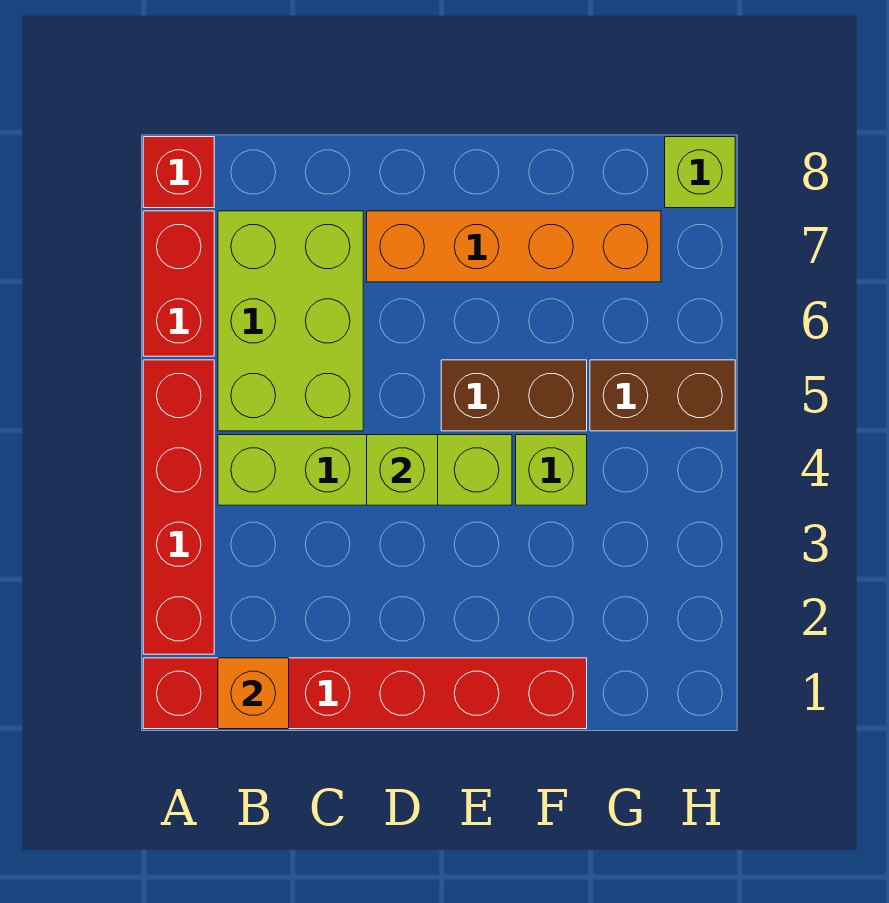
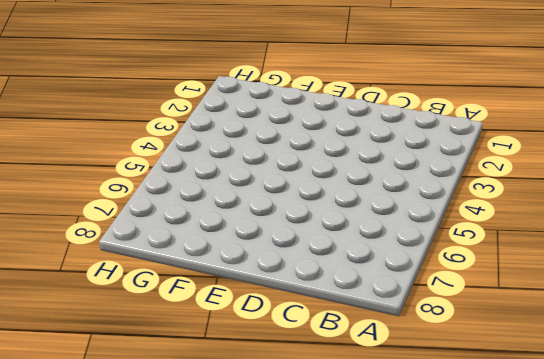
none -> red 1x6 brick [143,658,587,729]
none -> red 1x4 brick [143,360,214,654]
none -> red 1x2 brick [143,211,214,356]

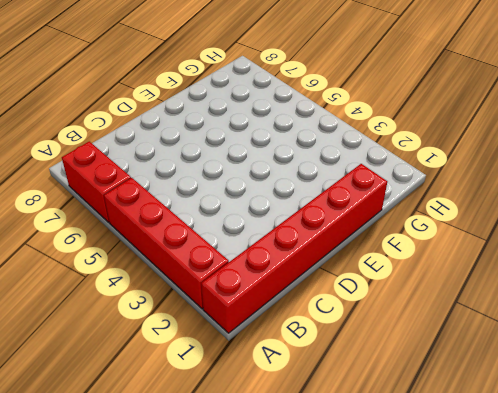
none -> red 1x1 brick [143,137,214,208]
none -> lime 1x4 brick [218,435,512,505]
none -> lime 2x3 brick [218,211,363,431]

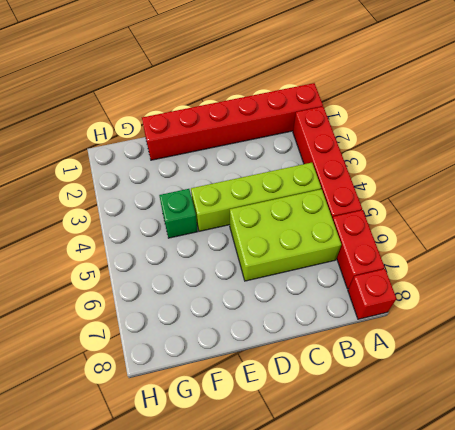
lime 2x3 brick [230,189,341,281] -> lime 2x3 brick turned to [218,211,363,431]
green 1x1 brick [159,189,197,238] -> lime 1x1 brick [516,435,587,505]
none -> orange 1x4 brick [367,211,661,282]
none -> brown 1x2 brick [441,360,587,431]
none -> brown 1x2 brick [590,360,735,431]

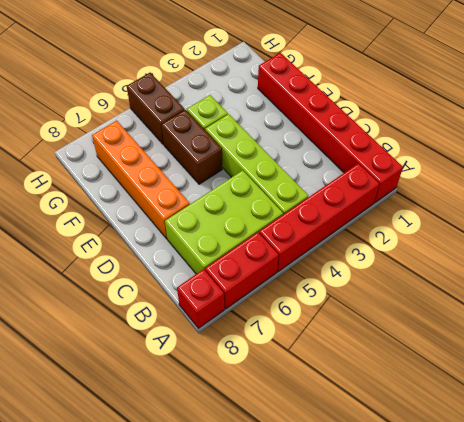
none -> lime 1x1 brick [665,137,735,208]
none -> orange 1x1 brick [218,658,289,729]
none -> lime 1x1 brick [367,435,438,505]

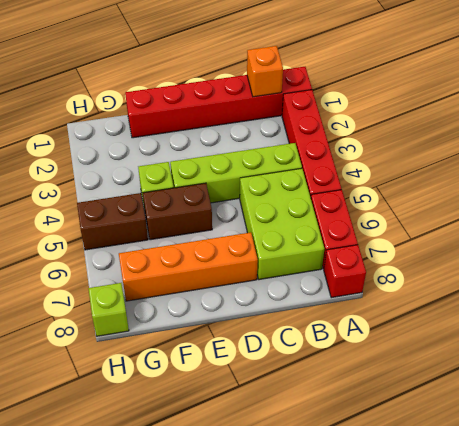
none -> lime 1x1 brick [367,435,438,505]

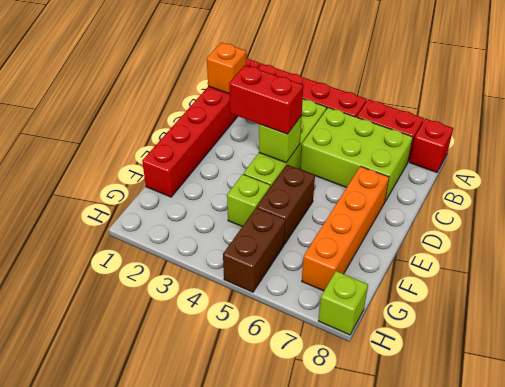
red 1x2 brick [229,65,303,134] -> none

